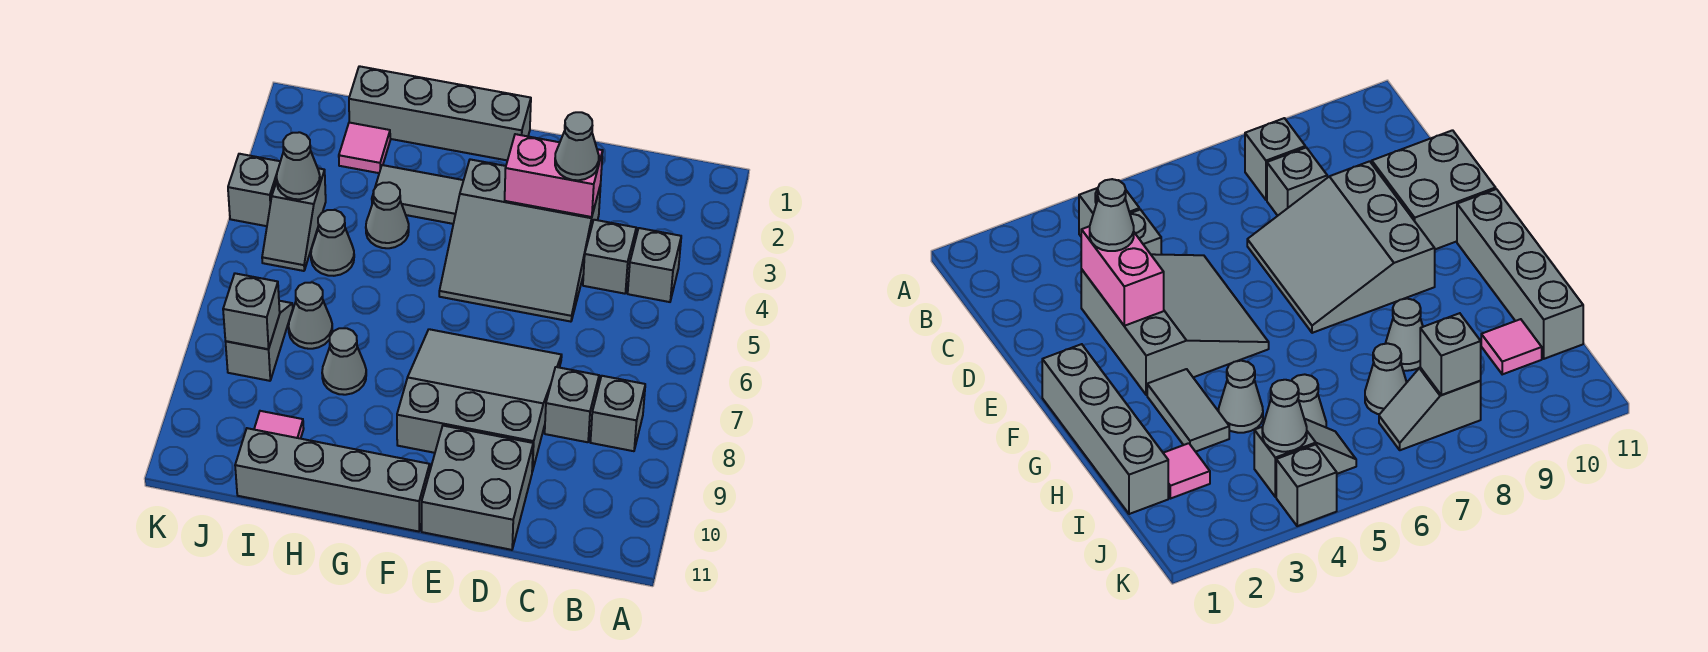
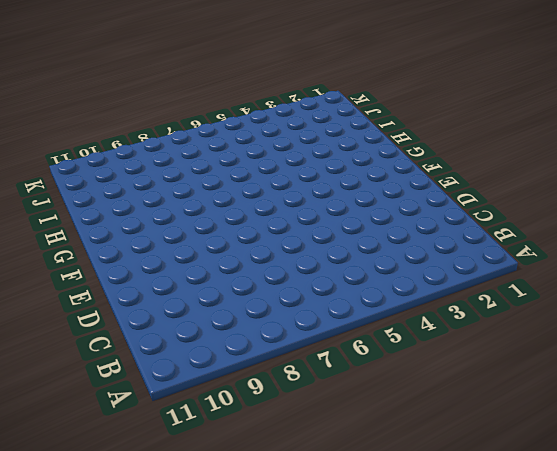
none -> grey 1x1 brick [628,228,681,302]
none -> grey 1x1 brick [590,376,645,451]
none -> grey 1x1 brick [583,220,636,294]

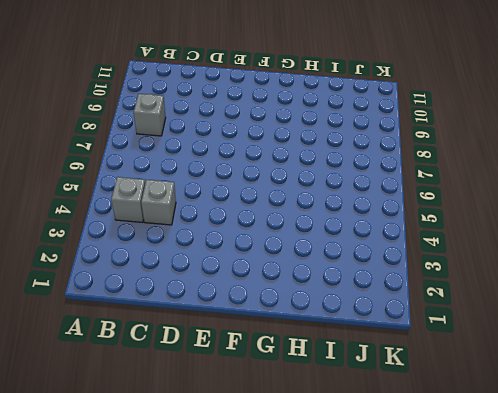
none -> grey 1x1 brick [545,367,599,442]
none -> grey 3x3 slope [439,159,601,322]
none -> grey 3x3 slope [397,329,562,472]

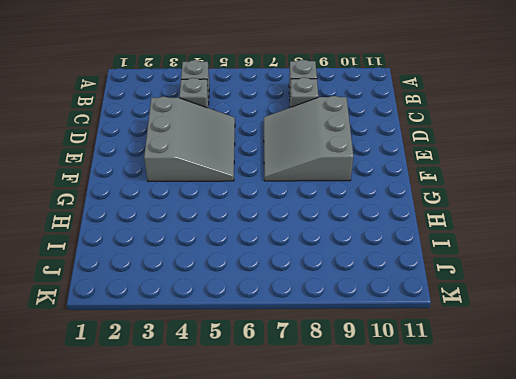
none -> grey 2x2 brick [422,426,533,550]
none -> grey 1x4 brick [349,66,531,160]
none -> grey 1x4 brick [235,428,430,531]

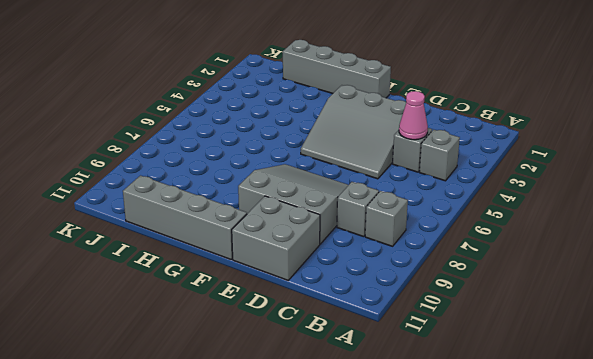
pink 1x1 cone [399,91,428,140] -> none
none -> grey 1x2 tile [372,165,464,224]
none -> grey 1x1 cone [366,182,409,248]
none -> grey 1x1 cone [322,328,366,395]

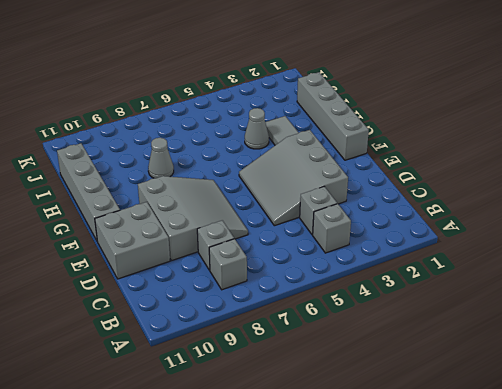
none -> pink 1x1 tile [339,123,390,173]
none -> grey 1x1 cone [311,210,354,276]
none -> grey 1x1 cone [289,282,332,349]

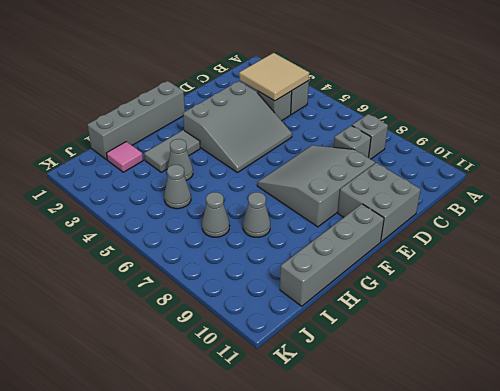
tan 2x2 tile [239,53,309,101] -> none
none -> pink 1x1 tile [254,411,304,439]
none -> grey 1x2 slope [262,168,326,271]
none -> grey 1x2 slope [225,301,293,381]

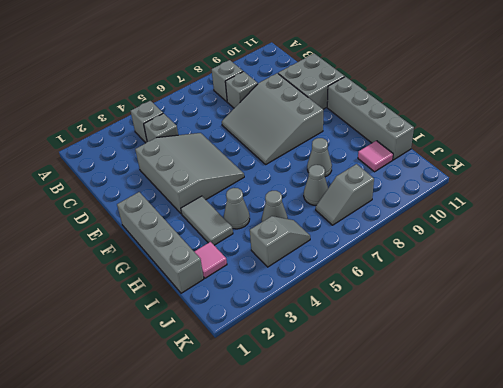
none -> grey 1x1 brick [228,154,280,226]
none -> pink 1x2 brick [505,134,603,217]
none -> grey 1x1 cone [276,132,320,199]

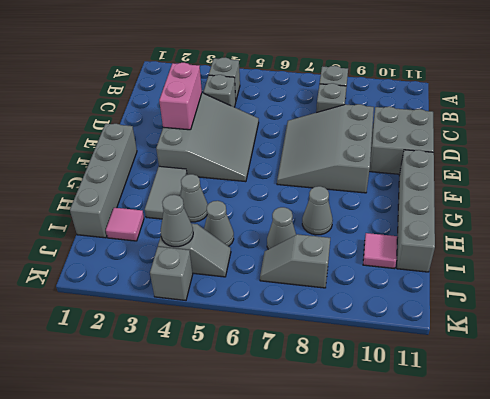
none -> grey 1x1 brick [223,273,280,349]
none -> grey 1x1 cone [555,112,599,180]

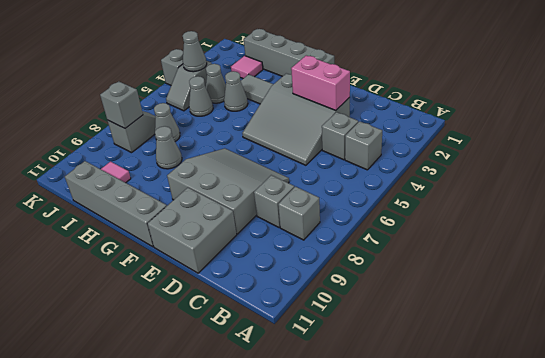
grey 1x1 cone [206,64,226,103] -> grey 1x1 cone moved to [555,112,599,180]

